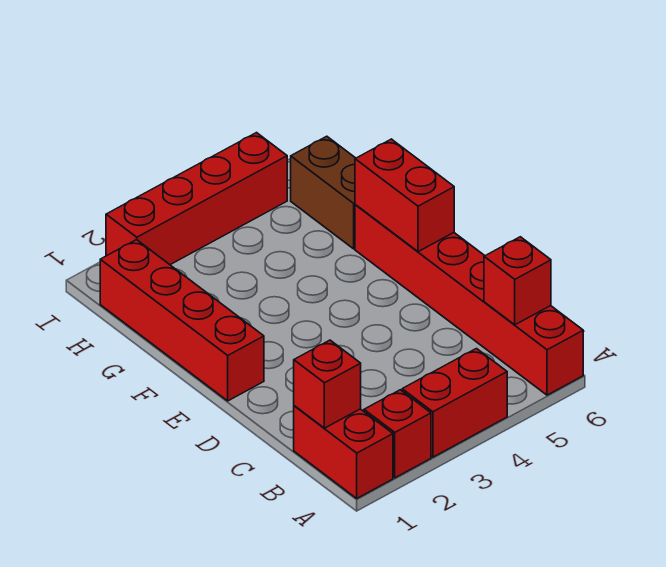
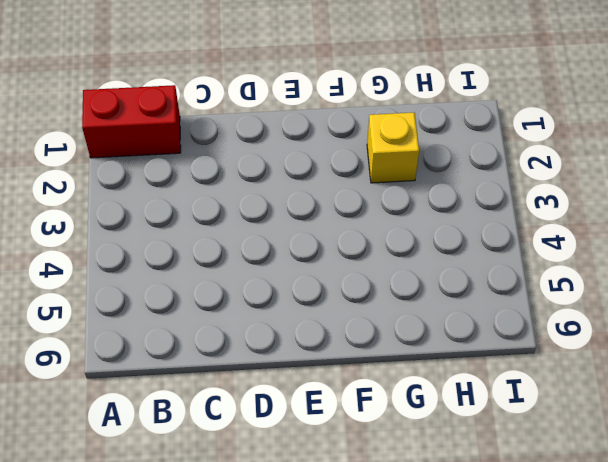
yellow 1x1 brick [367,112,419,183] -> none
none -> red 1x1 brick [364,390,431,478]
none -> red 1x2 brick [402,349,507,457]

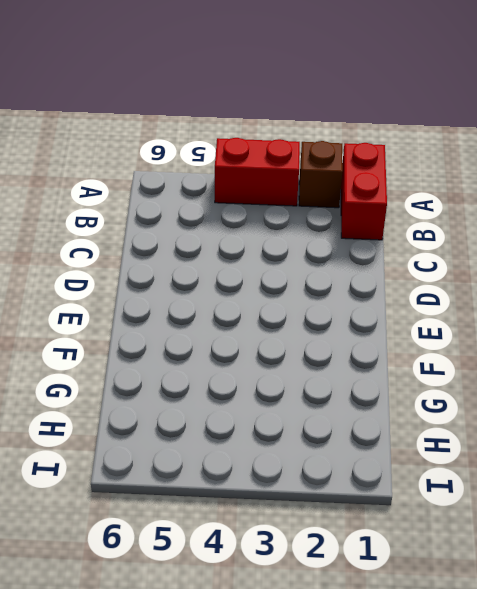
brown 1x1 brick [299,141,343,208] -> red 1x1 brick [364,390,431,478]
none -> red 1x6 brick [355,205,583,395]
none -> red 1x4 brick [100,240,264,401]

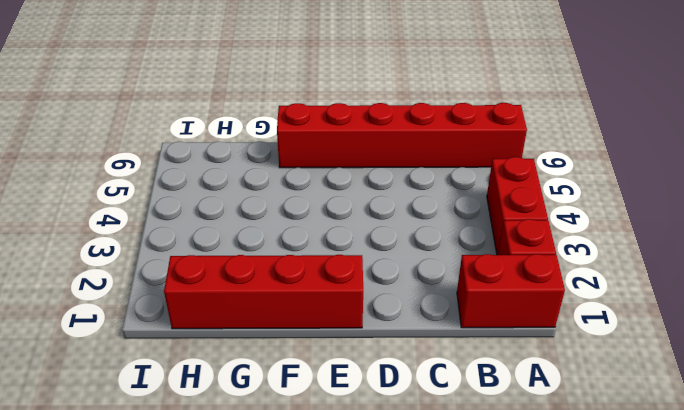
none -> brown 1x2 brick [291,136,356,249]
none -> red 1x4 brick [106,133,287,265]

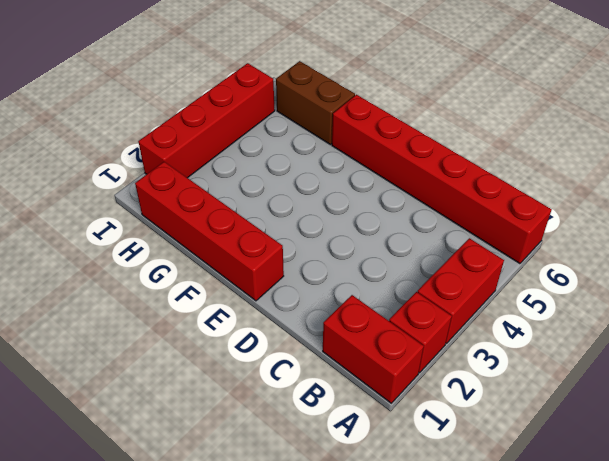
none -> red 1x1 brick [294,340,361,428]
none -> red 1x1 brick [484,237,551,325]

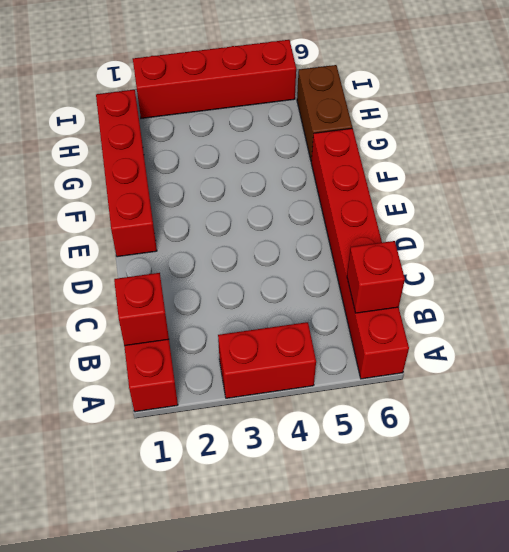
none -> red 1x1 brick [364,390,431,478]
none -> red 1x2 brick [355,139,454,252]

